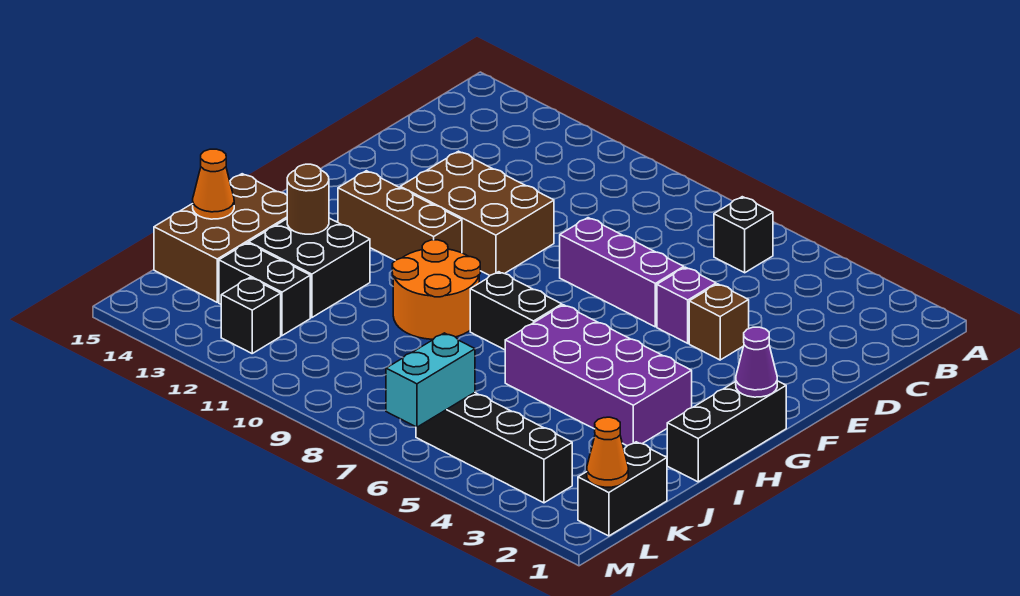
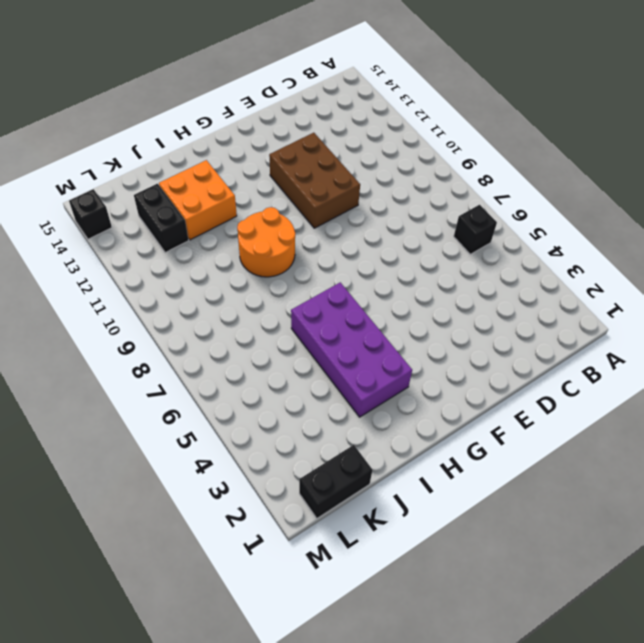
orange 2x2 brick [159,160,237,240] -> black 2x2 brick [249,218,370,318]
black 1x1 brick [69,189,112,239] -> black 1x1 brick moved to [221,278,281,353]
none -> brown 1x1 brick [689,284,749,360]
none -> purple 1x1 brick [657,267,716,343]
none -> purple 1x3 brick [560,218,684,327]

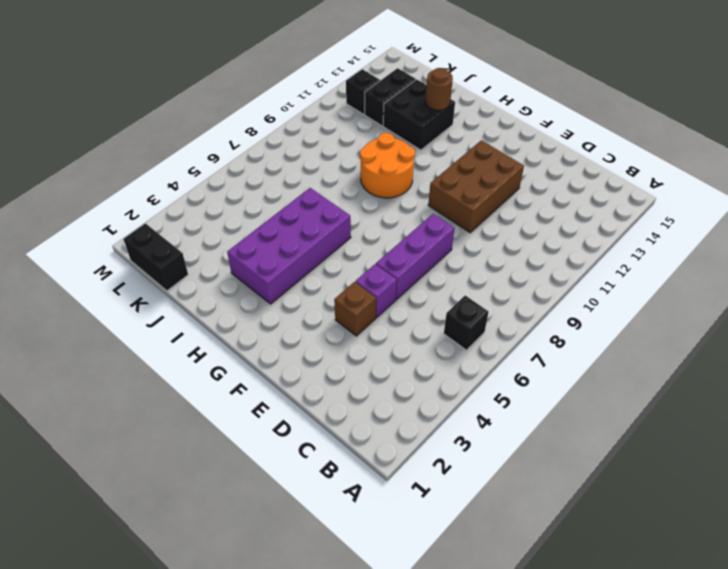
none -> black 1x3 brick [667,381,786,482]
none -> brown 1x3 brick [338,171,462,260]
none -> black 1x2 brick [470,272,562,350]

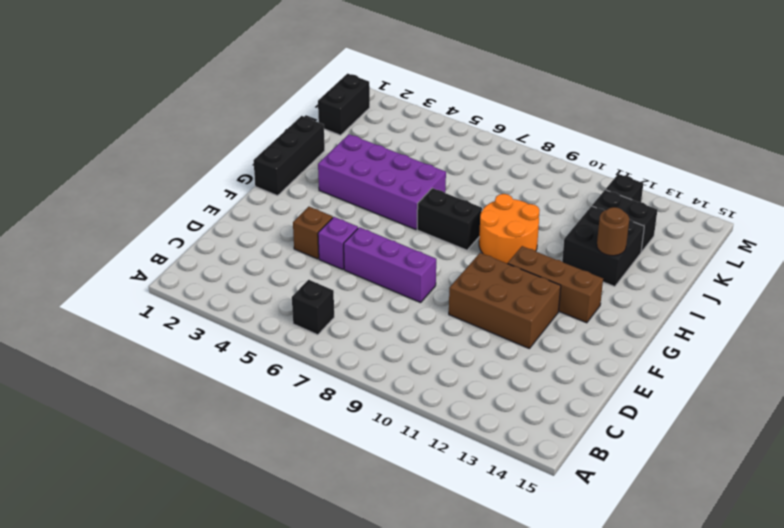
none -> brown 2x3 brick [154,174,287,302]
none -> black 1x4 brick [416,393,572,503]
none -> purple 1x1 cone [736,327,777,397]

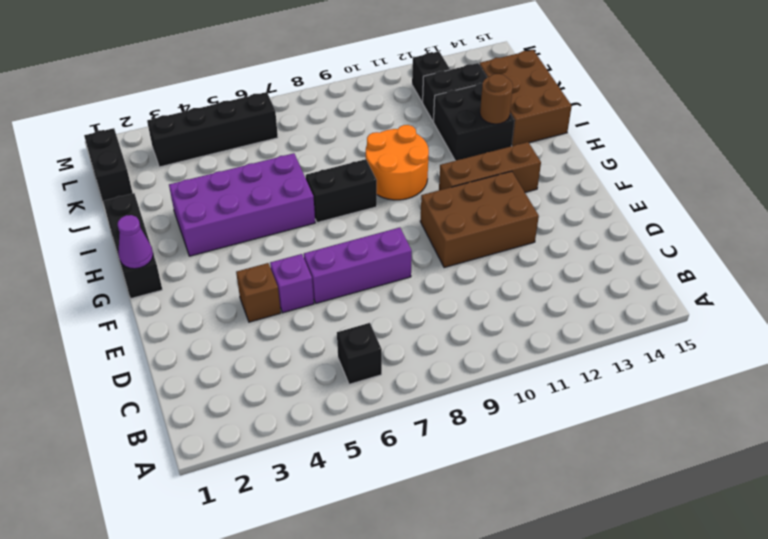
none -> orange 1x1 cone [193,149,234,219]
none -> orange 1x1 cone [587,417,628,487]
none -> cyan 1x2 brick [386,333,475,427]

